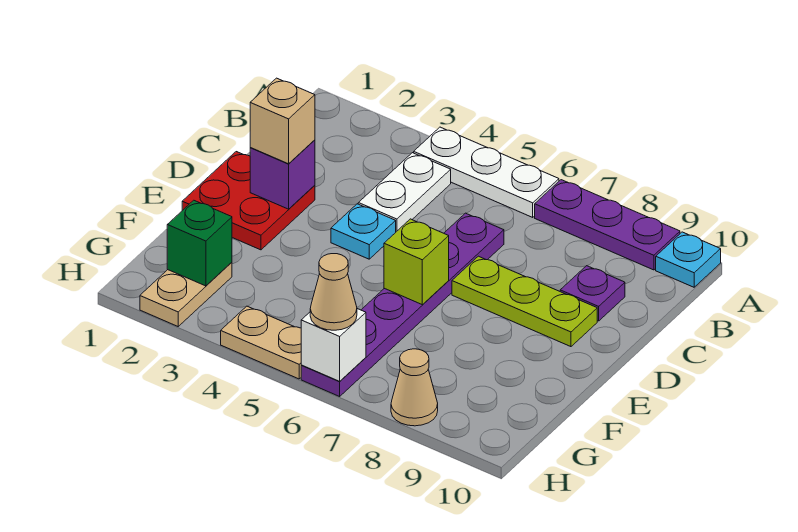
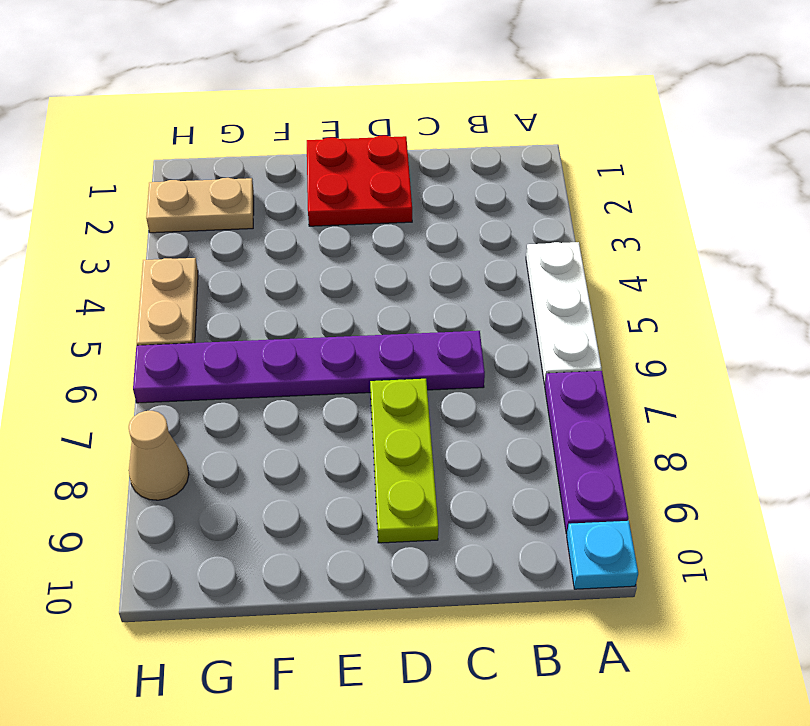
none -> white 1x2 plate [358,153,451,232]
none -> purple 1x1 plate [560,266,625,321]
none -> cyan 1x1 plate [331,204,396,259]

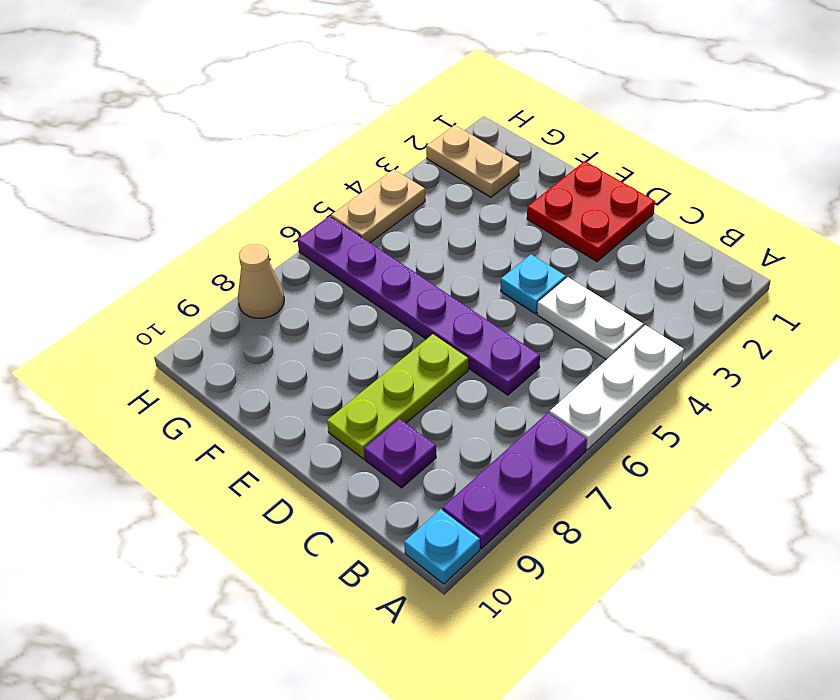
none -> purple 1x1 brick [250,140,315,209]
none -> lime 1x1 brick [384,219,449,305]
none -> green 1x1 brick [167,200,232,286]

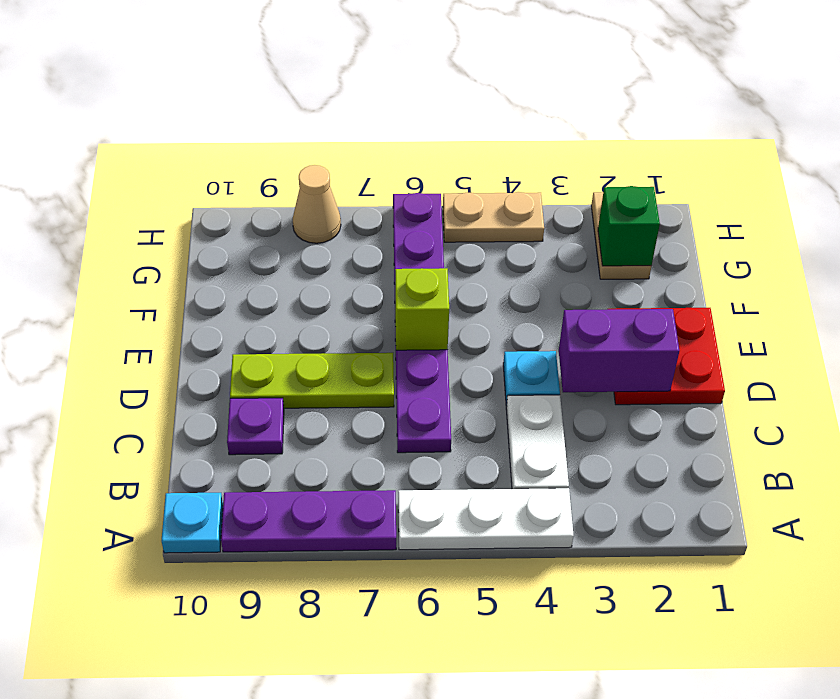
purple 1x2 brick [559,309,679,392] -> purple 1x1 brick [250,140,315,209]
none -> white 1x1 brick [301,309,366,381]
none -> tan 1x1 brick [250,78,315,164]
none -> tan 1x1 cone [310,254,357,330]

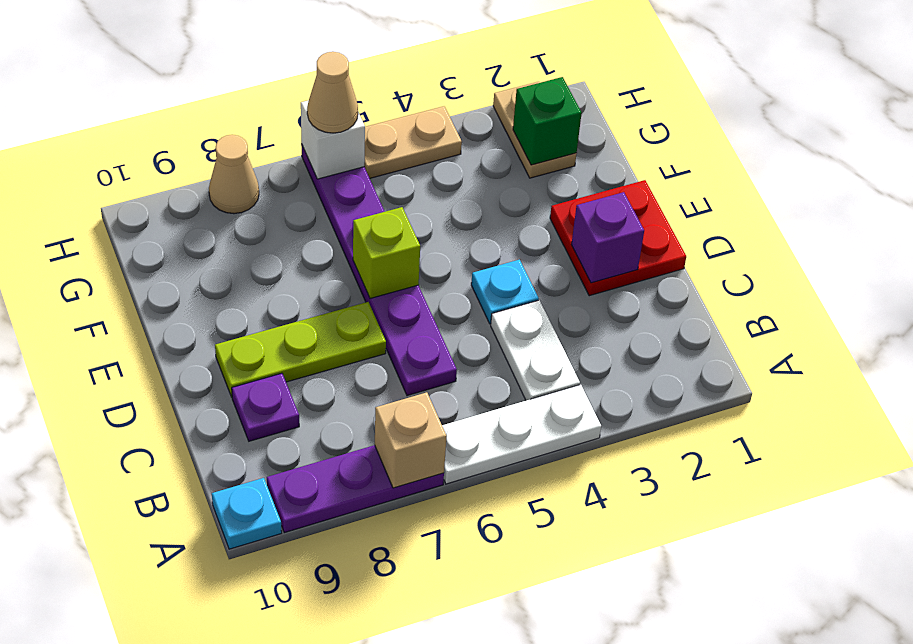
tan 1x1 brick [375,392,447,488] -> tan 1x1 brick moved to [250,78,315,164]

